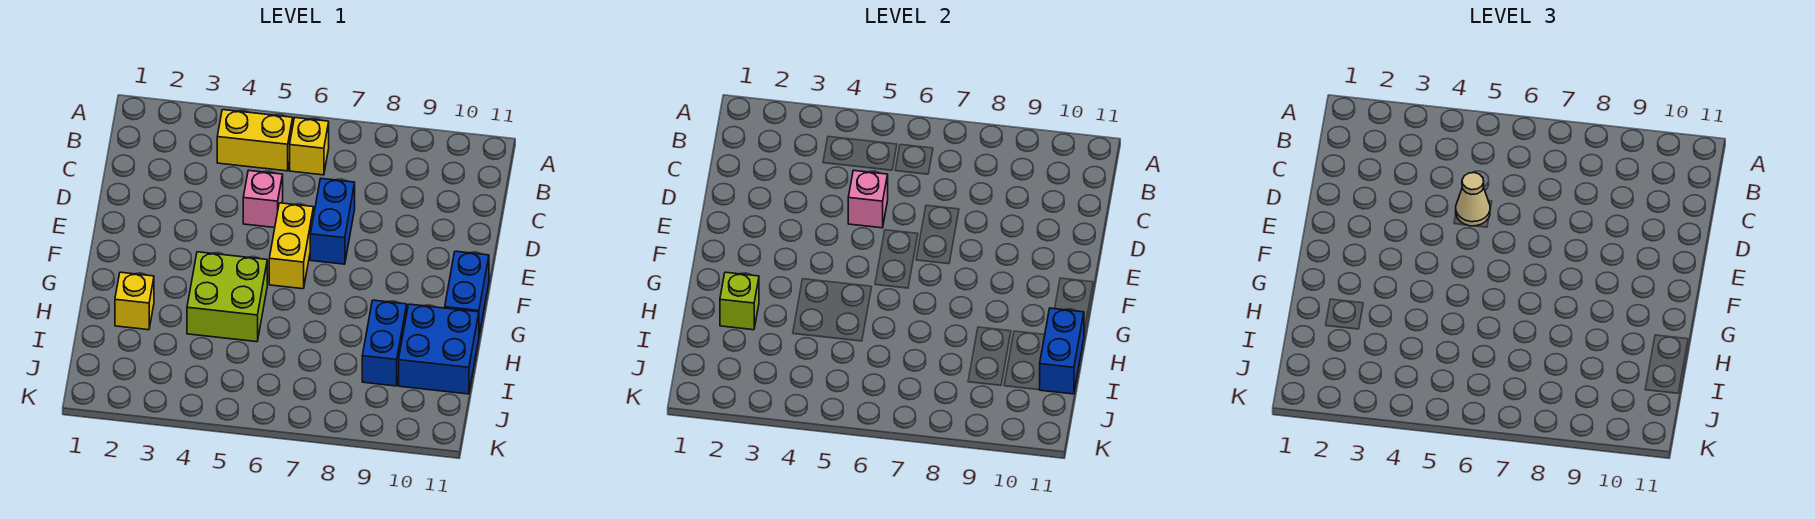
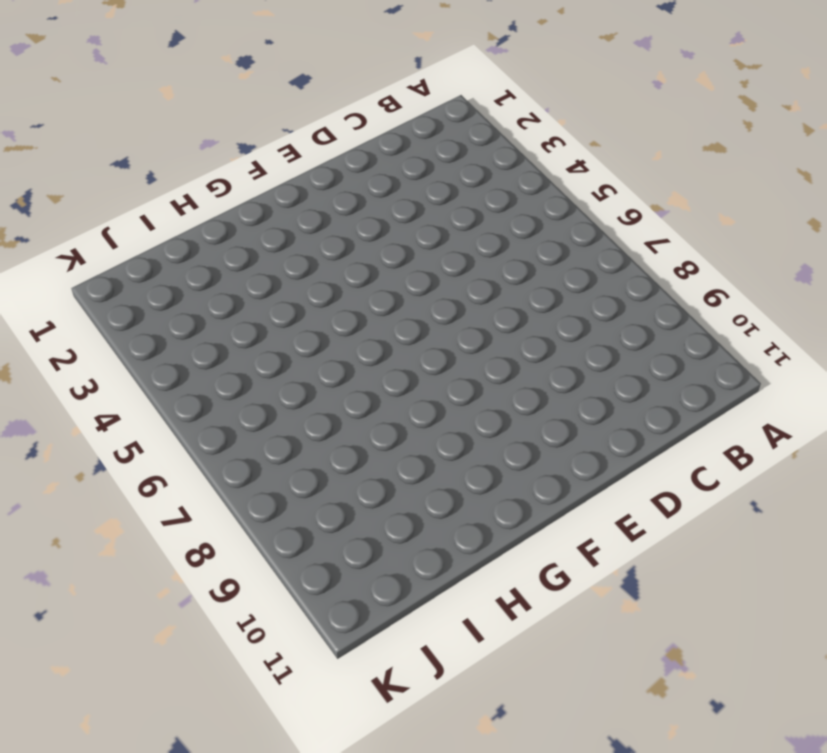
none -> yellow 1x2 brick [217,110,293,171]
none -> yellow 1x1 brick [290,118,329,175]
none -> pink 1x1 brick [243,170,283,228]

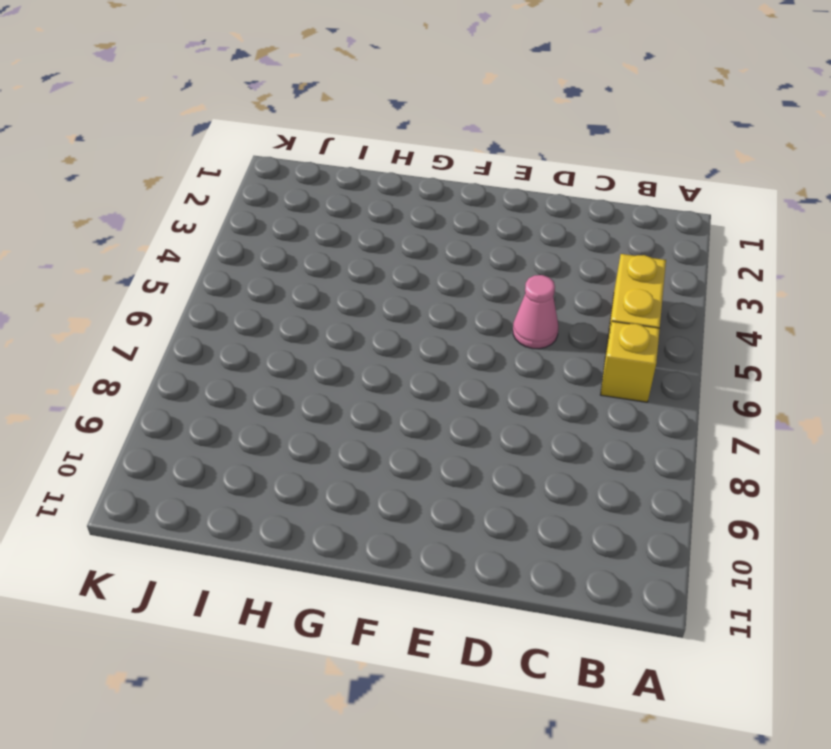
pink 1x1 cone [513,275,558,349] -> pink 1x1 brick [243,170,283,228]
none -> blue 1x2 brick [310,179,355,264]
none -> yellow 1x2 brick [269,203,314,289]
none -> blue 1x2 brick [445,251,489,335]

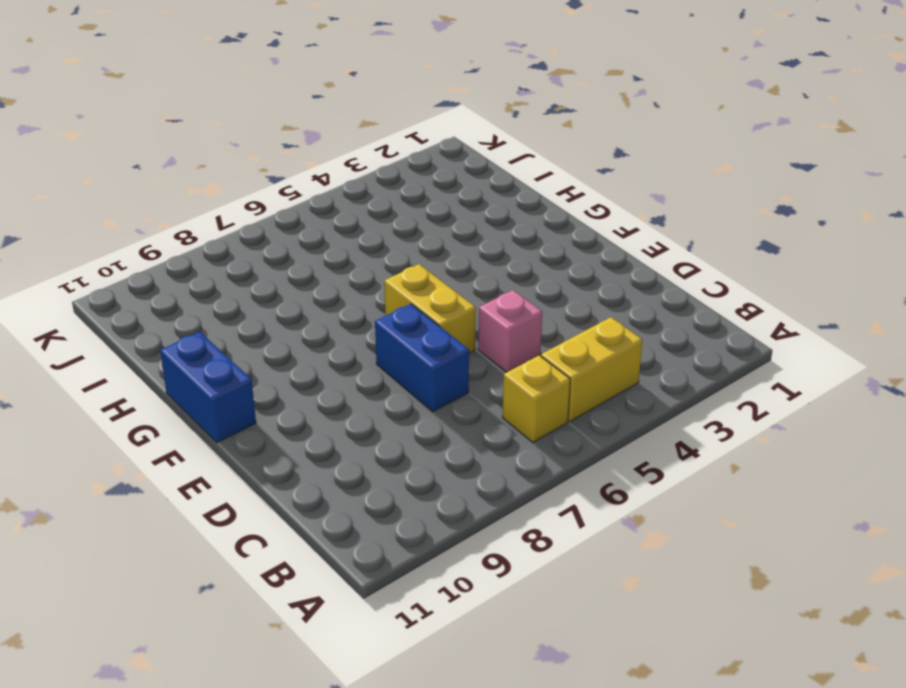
none -> lime 2x2 brick [187,252,267,342]
none -> yellow 1x1 brick [115,272,154,330]
none -> blue 1x2 brick [362,300,407,386]

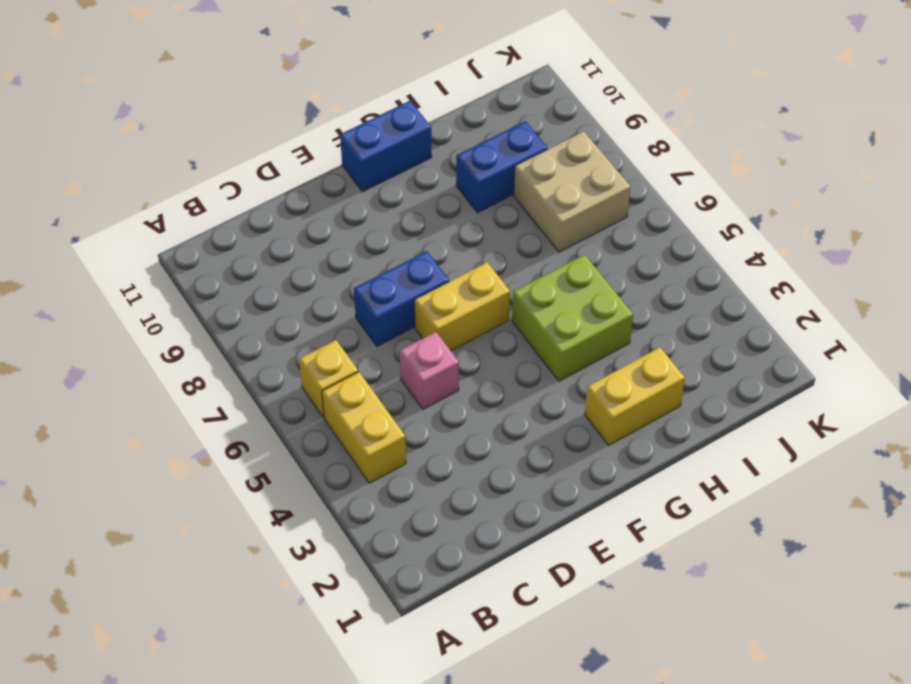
yellow 1x2 brick [585,347,685,445] -> yellow 1x1 brick [115,272,154,330]
tan 2x2 brick [514,131,631,252] -> none
none -> blue 2x2 brick [399,304,479,394]
none -> pink 1x1 brick [848,170,888,228]
none -> lime 1x1 brick [720,272,759,330]

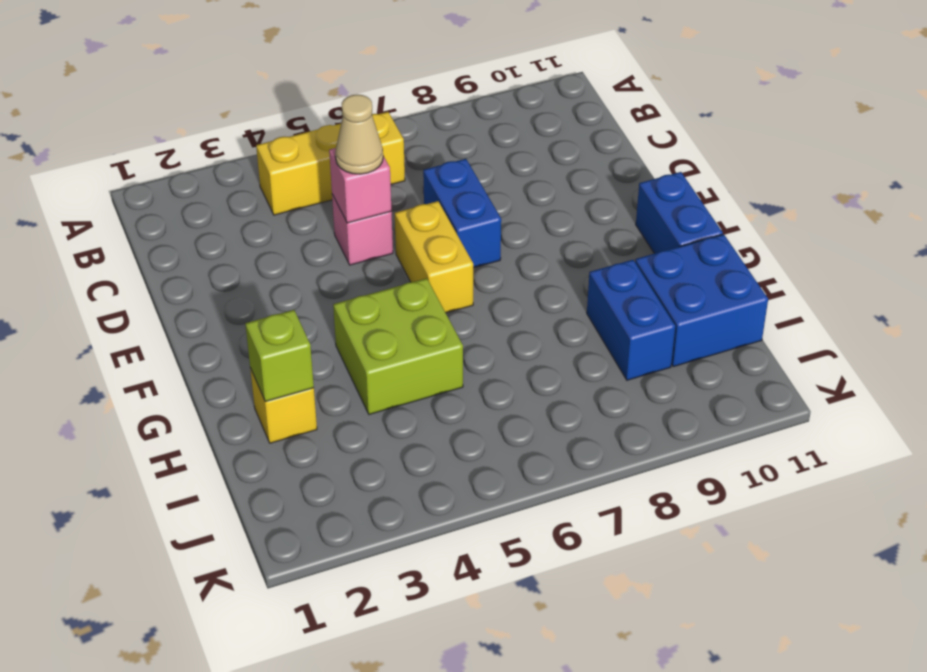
none -> blue 1x2 brick [1040,308,1084,394]

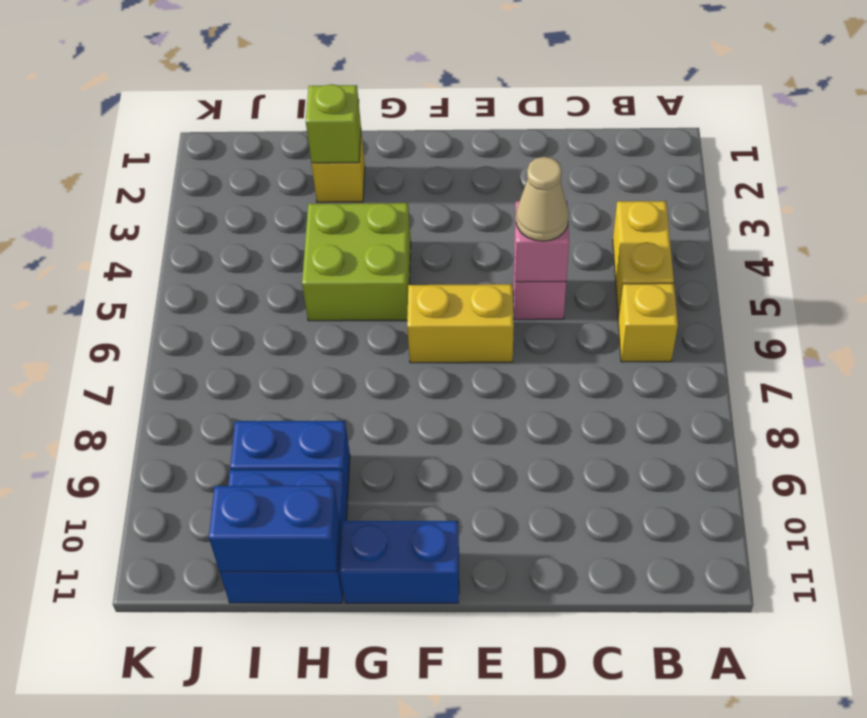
none -> blue 1x2 brick [310,179,355,264]

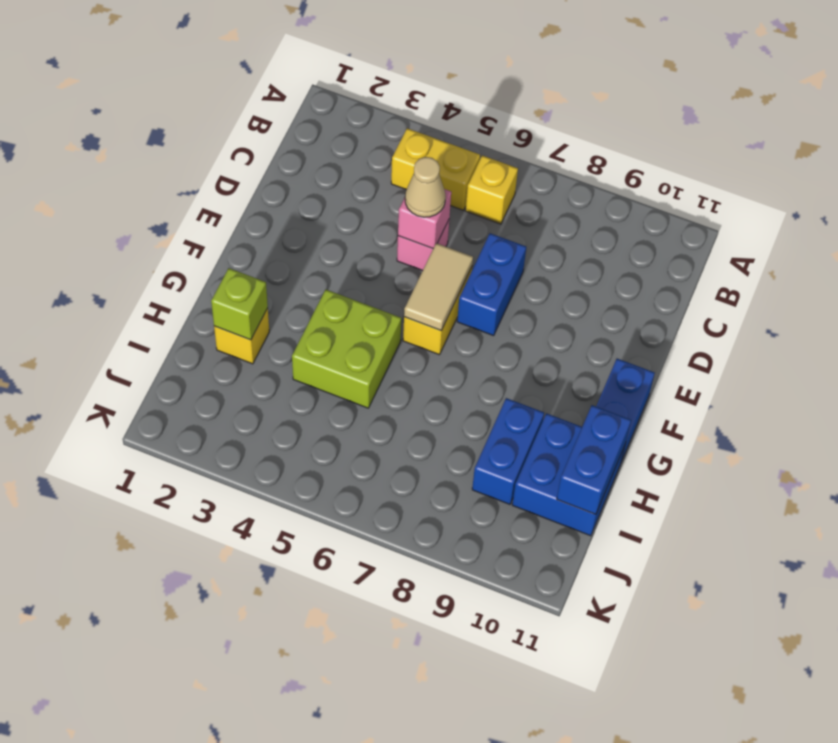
tan 1x2 tile [404,243,473,330] -> none

